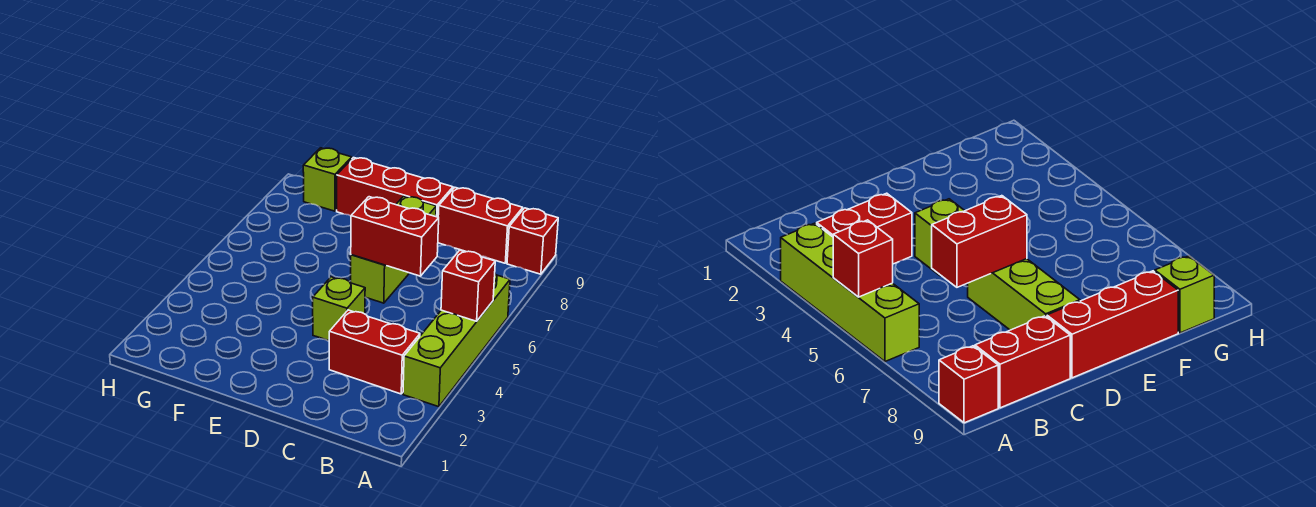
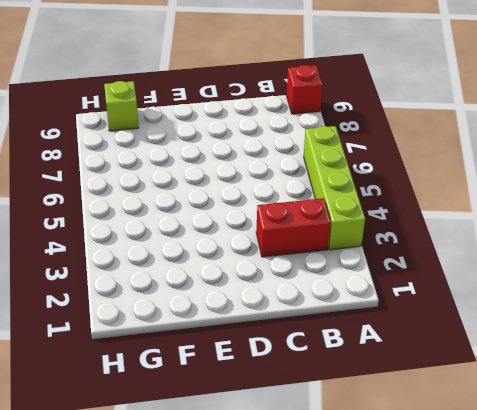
none -> red 1x2 brick [438,188,523,263]
none -> lime 1x1 brick [313,277,365,341]

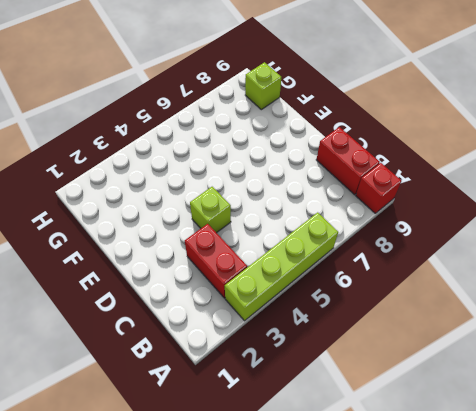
none -> lime 1x3 brick [351,196,436,303]
none -> red 1x3 brick [337,158,453,217]

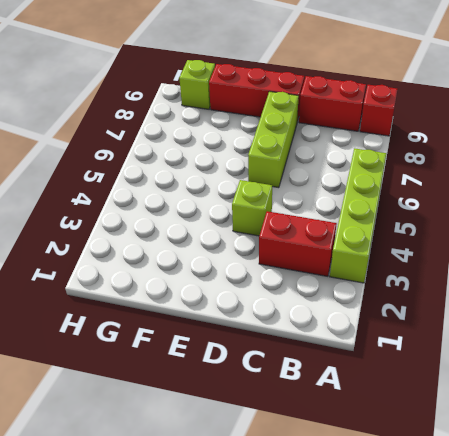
none -> red 1x1 brick [441,250,495,321]
none -> red 1x2 brick [351,197,439,276]

